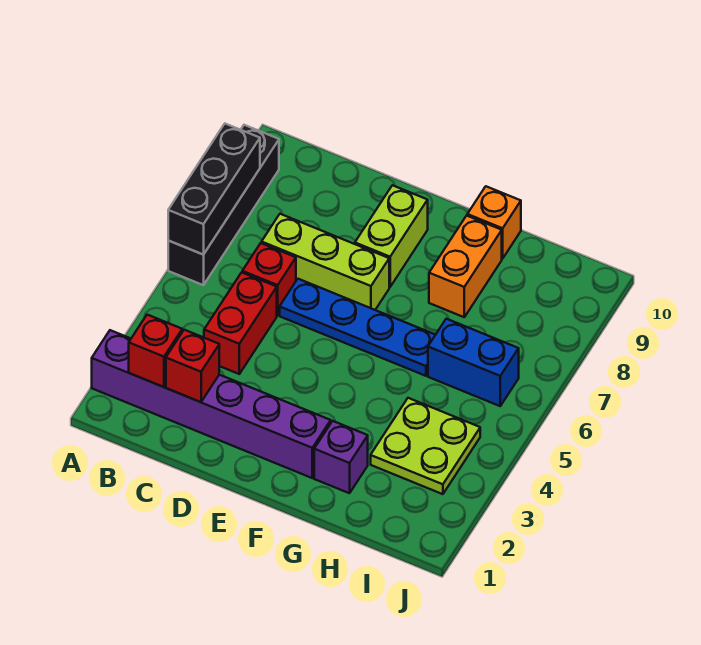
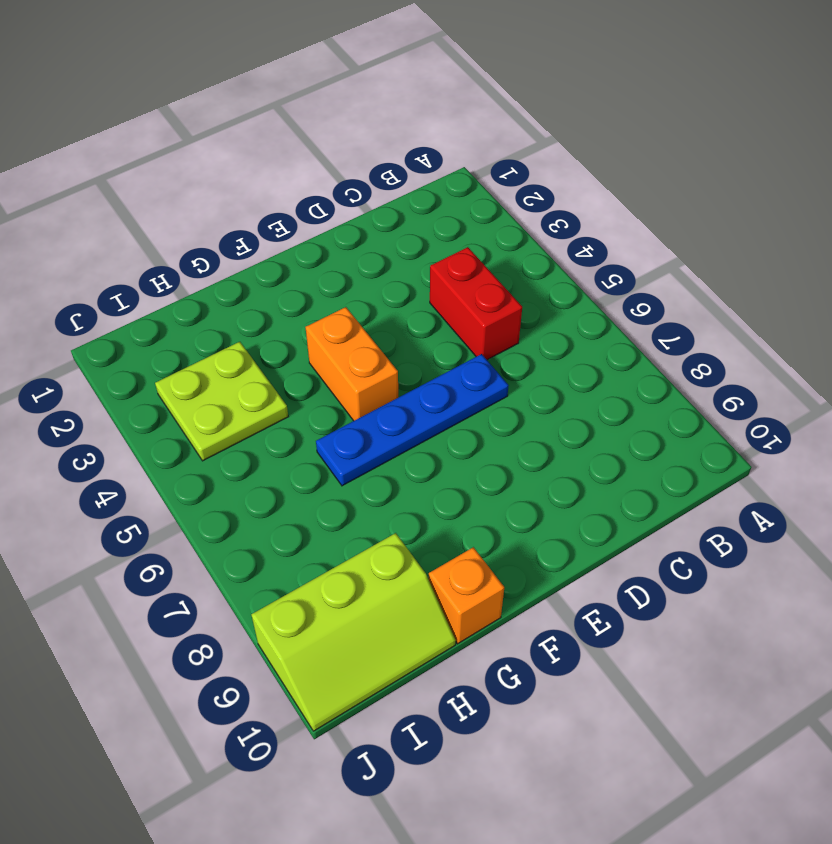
orange 1x2 brick [305,307,398,421] -> orange 1x2 brick moved to [429,216,502,317]
lime 2x3 slope [251,533,456,731] -> none
none -> purple 1x6 brick [92,330,331,478]
none -> black 1x4 brick [168,125,279,285]
none -> red 1x1 brick [242,243,296,315]

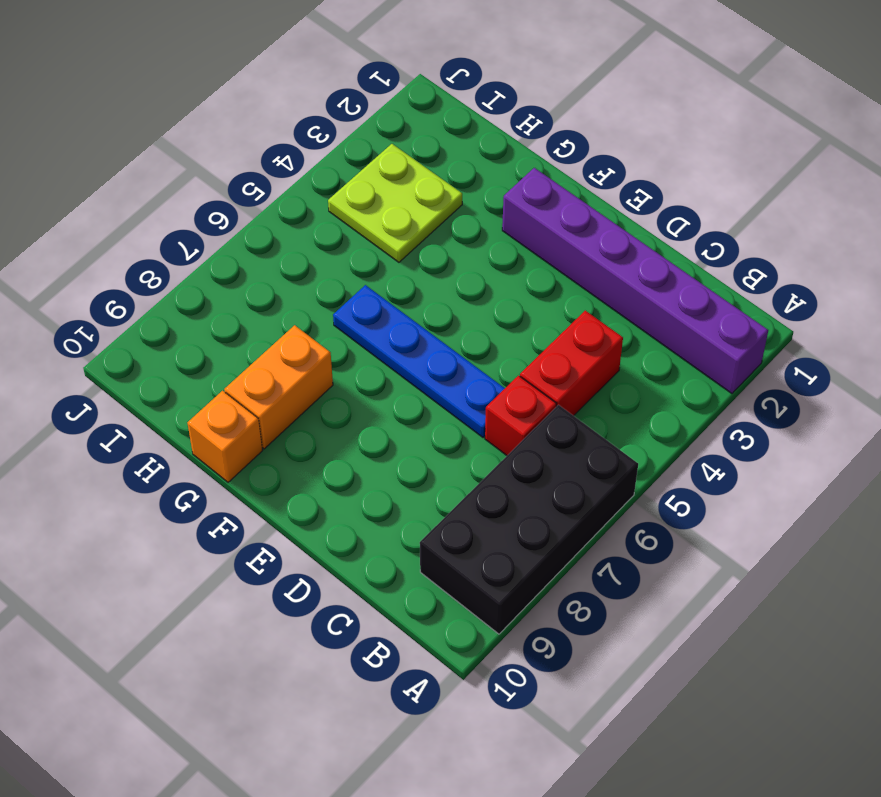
black 2x4 brick [420,405,638,634] -> black 1x4 brick [168,125,279,285]
none -> lime 1x3 brick [262,214,389,310]
none -> lime 1x2 brick [355,185,428,287]
none -> purple 1x1 brick [314,421,368,493]

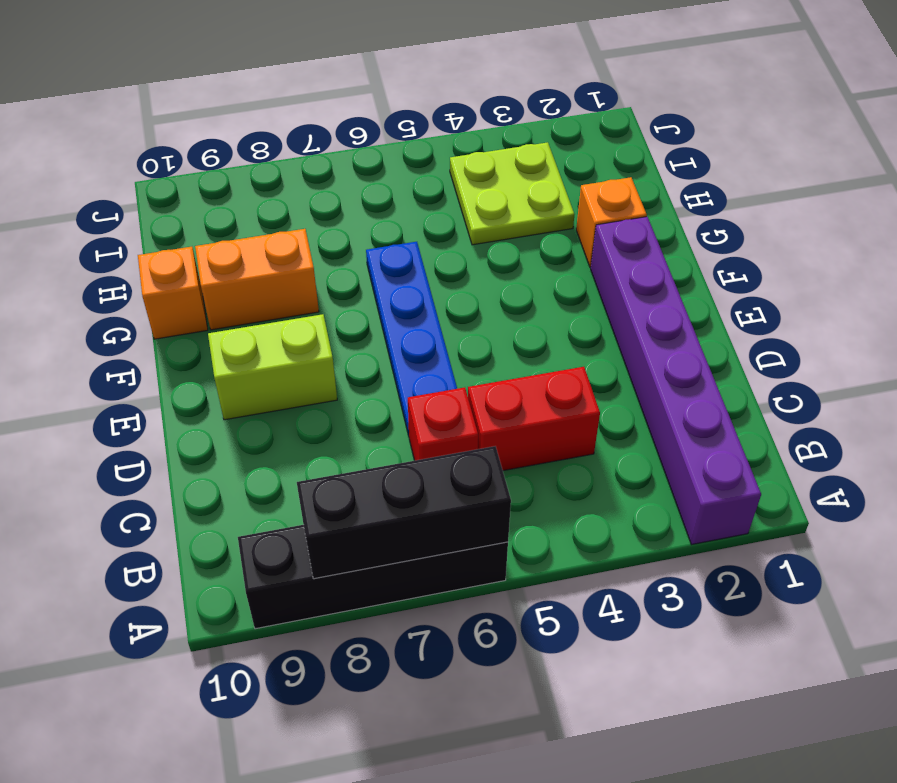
orange 1x1 brick [576,177,647,267] -> purple 1x1 brick [314,421,368,493]
none -> lime 1x3 brick [262,214,389,310]
none -> blue 1x2 brick [428,319,519,406]
none -> red 1x1 brick [129,315,182,387]

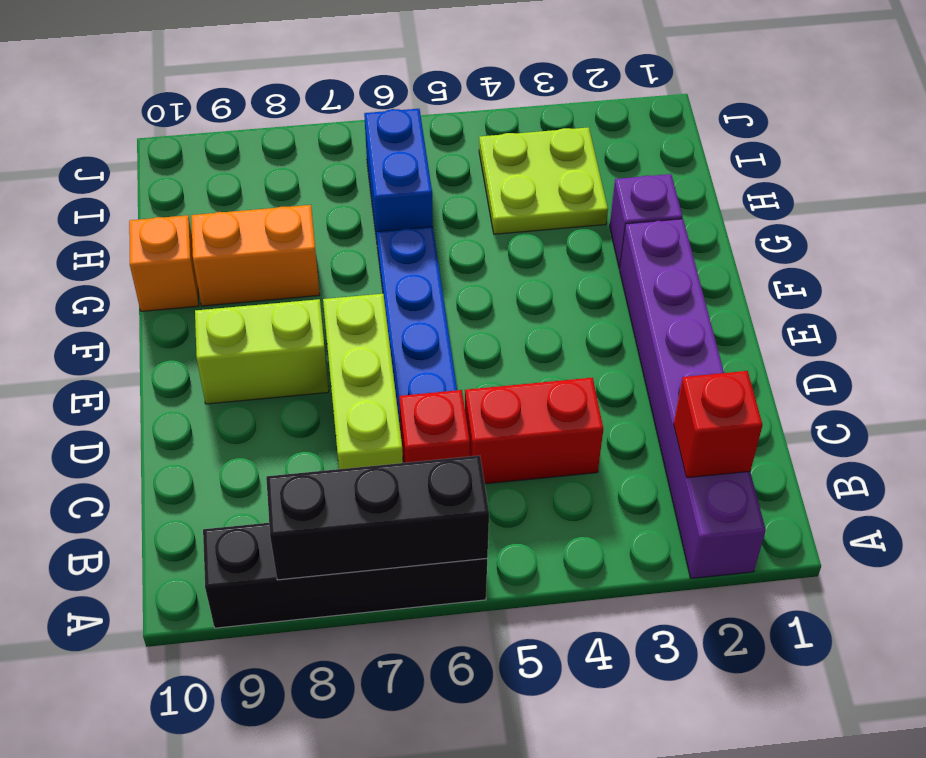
none -> red 1x1 brick [166,330,219,402]

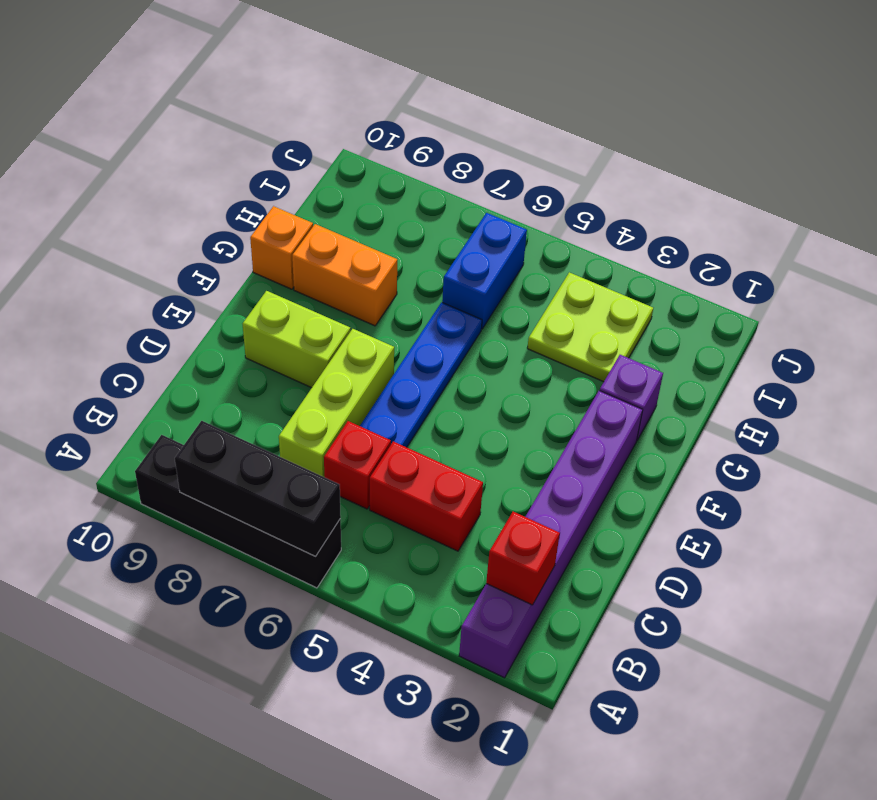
none -> red 1x1 brick [166,330,219,402]

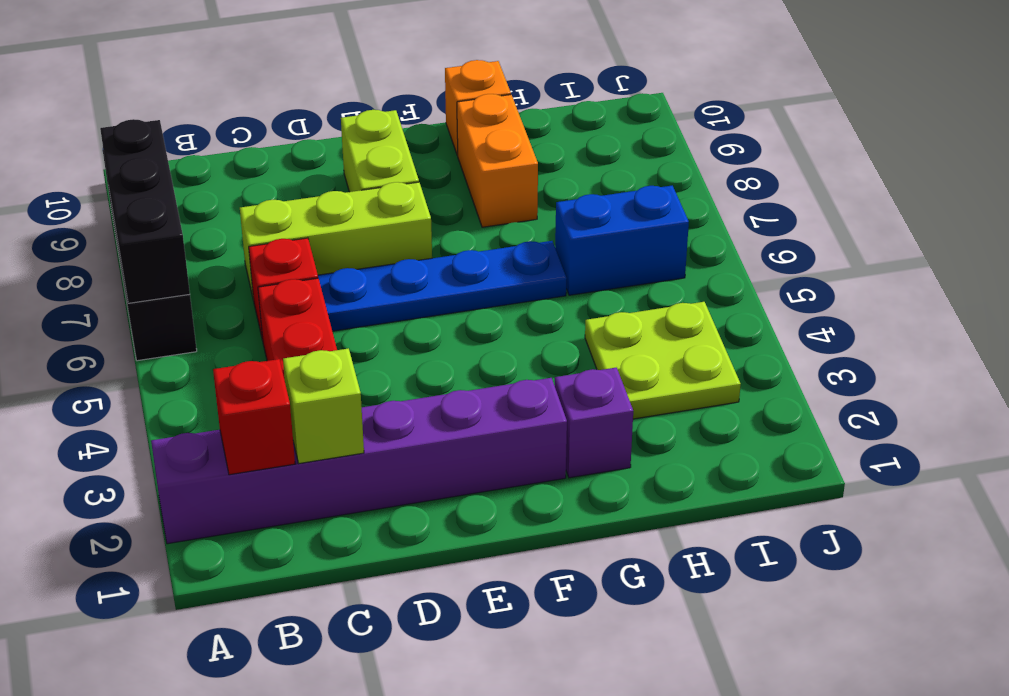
lime 1x1 brick [283,348,364,463] -> red 1x1 brick [166,330,219,402]

